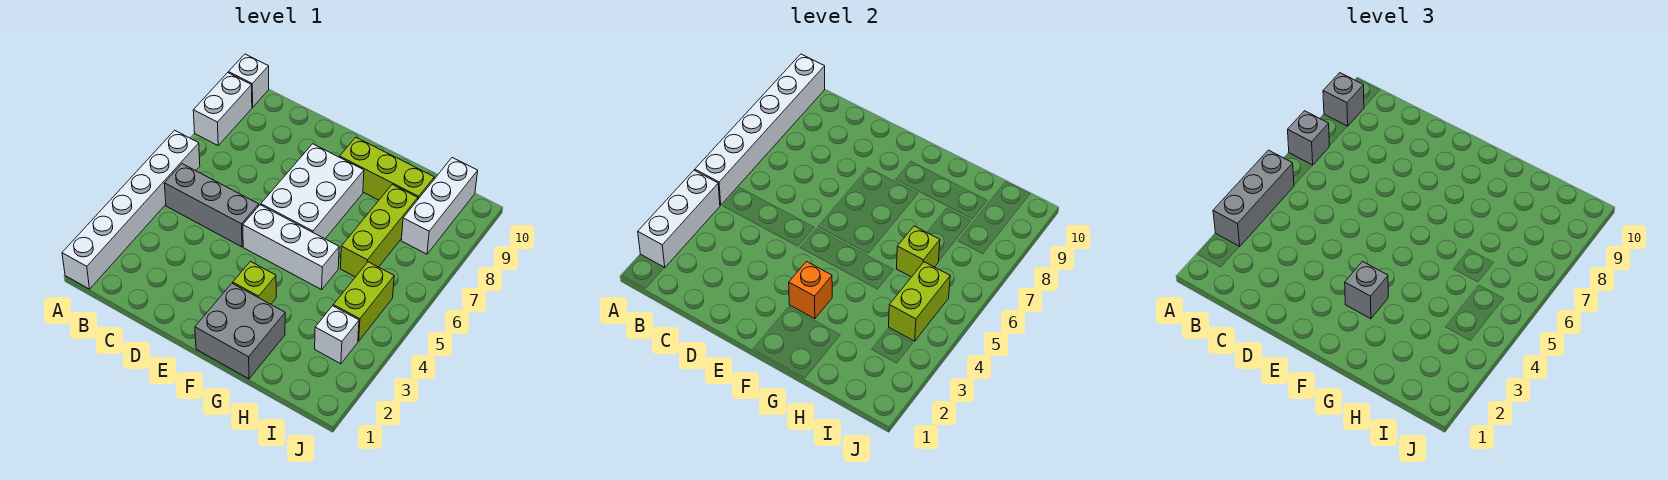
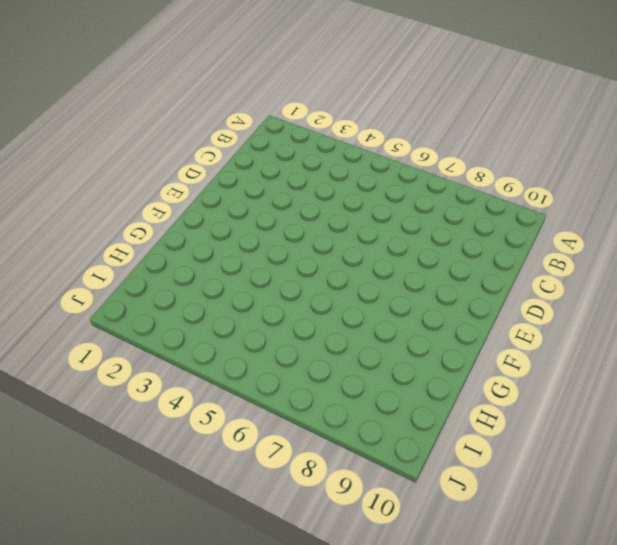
none -> white 1x6 brick [62,130,200,289]
none -> white 1x2 brick [193,73,252,145]
none -> white 1x1 brick [229,54,269,107]

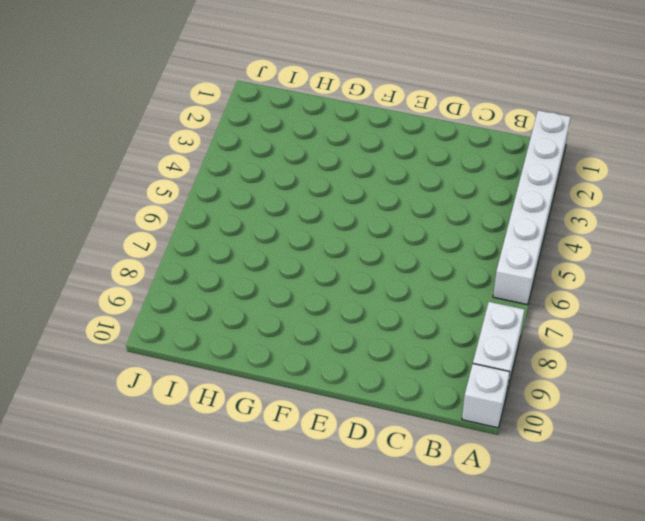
none -> grey 1x3 brick [164,164,259,247]
none -> white 1x3 brick [243,205,339,290]
none -> white 2x3 brick [261,144,364,239]

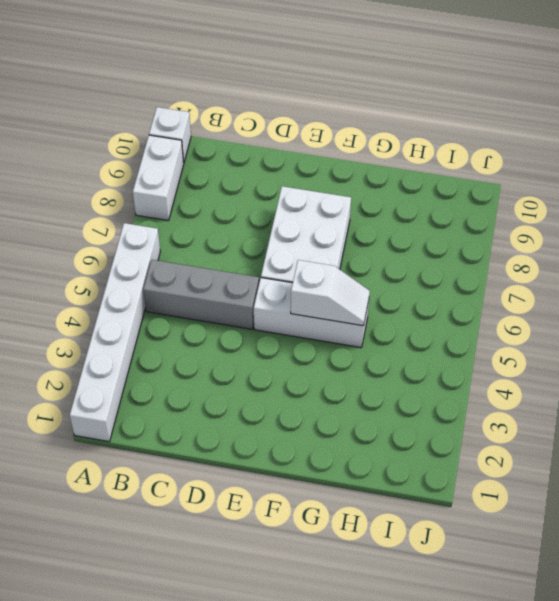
white 1x2 slope [291,260,370,326] -> none
none -> grey 2x2 brick [195,283,285,379]
none -> lime 1x1 brick [233,262,276,304]
none -> lime 1x3 brick [340,137,434,200]

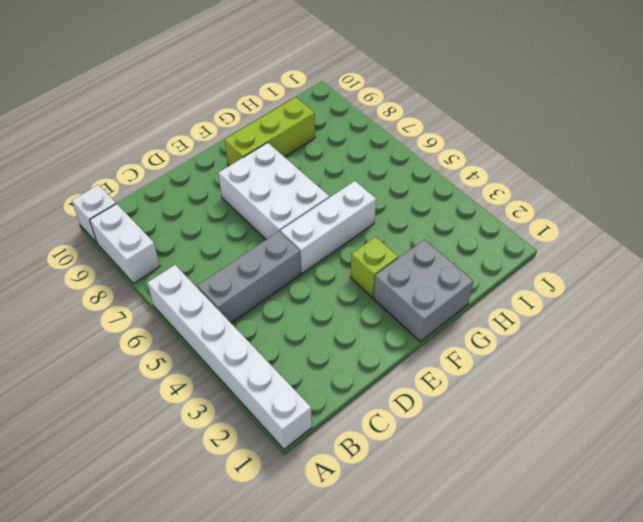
none -> lime 1x3 brick [340,184,418,277]
none -> white 1x1 brick [315,306,359,364]
none -> lime 1x2 brick [333,262,394,341]

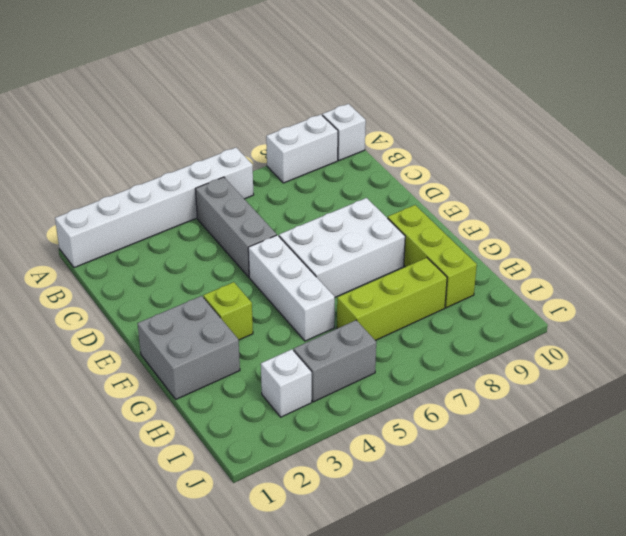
grey 1x2 brick [294,320,376,402] -> lime 1x2 brick [333,262,394,341]
none -> white 1x3 brick [401,158,478,254]
none -> white 1x3 brick [638,170,720,268]
none -> white 1x6 brick [695,54,825,205]

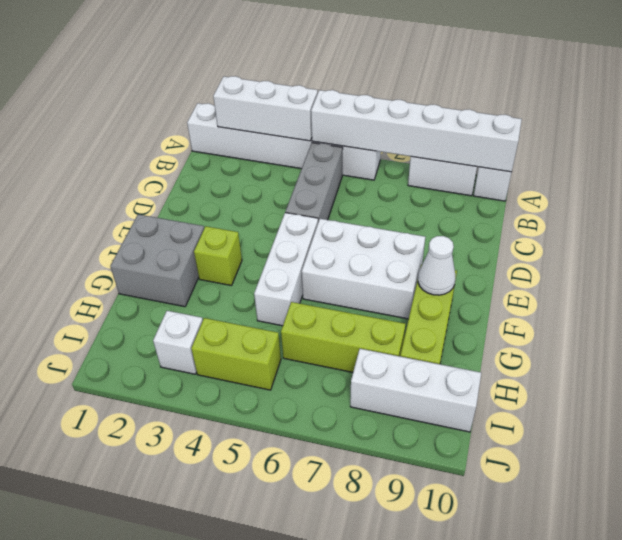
white 1x1 cone [418,236,456,295] -> none
none -> orange 1x1 brick [789,262,832,319]
none -> lime 1x1 brick [896,226,940,277]
none -> lime 1x2 brick [889,262,950,341]

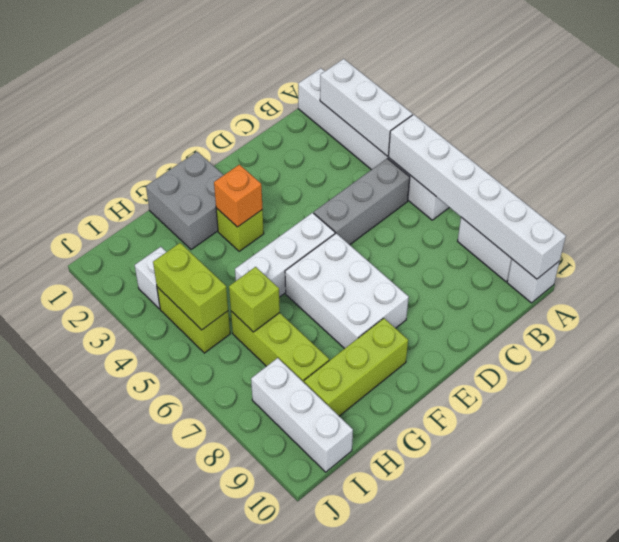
none -> grey 1x3 brick [1213,150,1294,247]
none -> grey 1x1 brick [1288,111,1329,165]
none -> grey 1x1 brick [1323,73,1364,126]

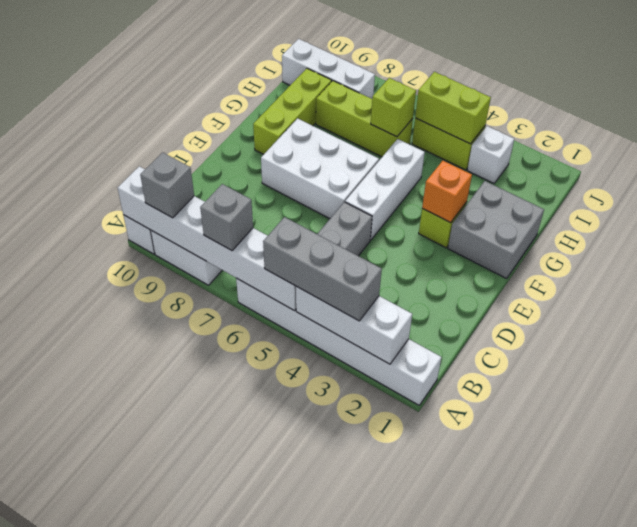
none -> grey 1x1 brick [1345,262,1388,319]

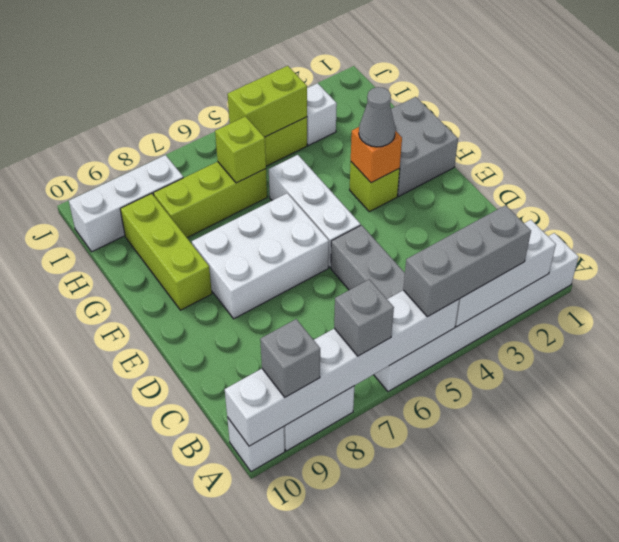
grey 1x1 cone [359,87,395,147] -> grey 1x1 brick [1345,262,1388,319]

